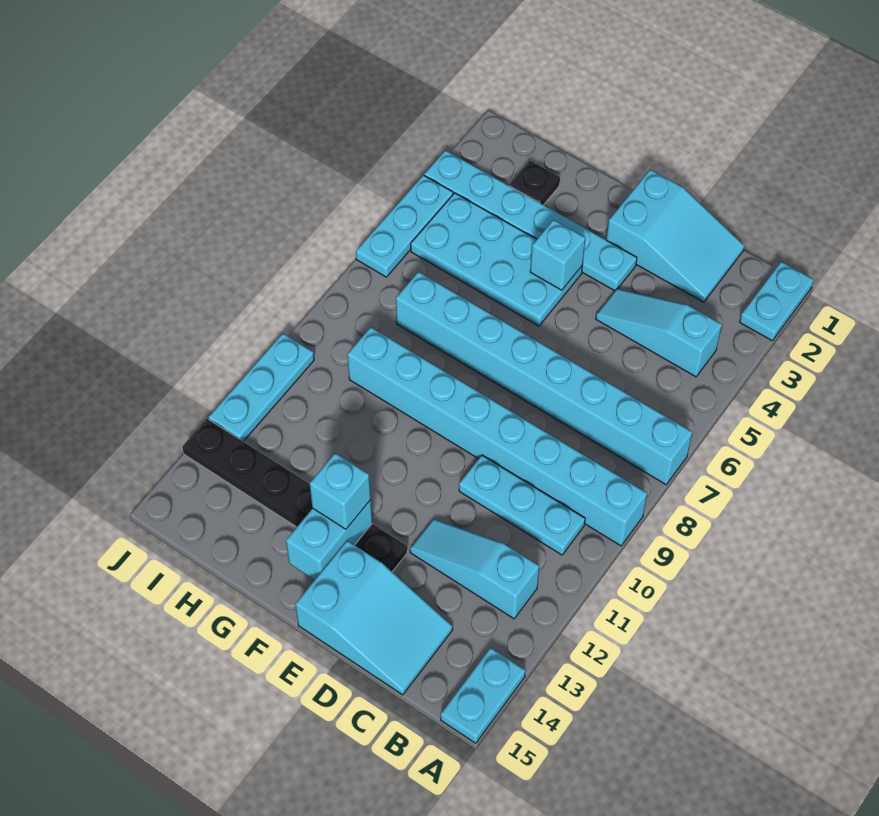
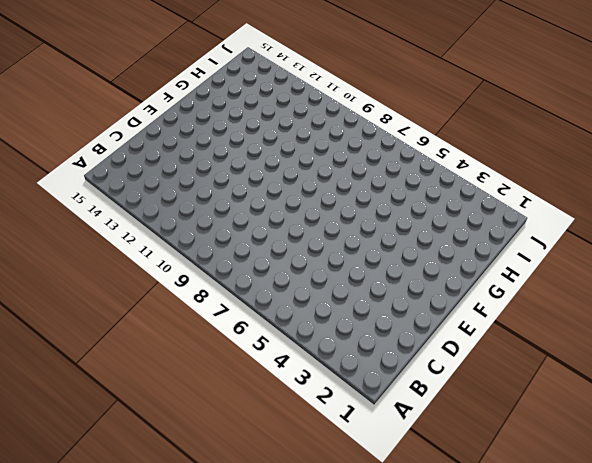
none -> cyan 1x2 plate [740,262,814,341]
none -> cyan 1x8 brick [396,272,692,484]
none -> cyan 1x8 brick [347,327,647,546]

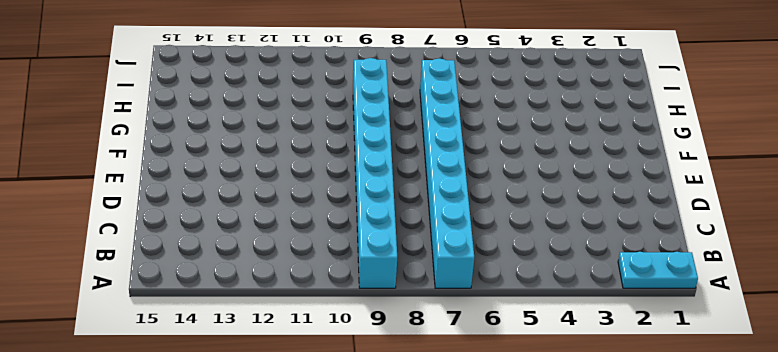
none -> cyan 1x2 plate [441,648,525,743]
none -> cyan 1x3 slope [596,289,722,377]
none -> cyan 1x3 plate [459,455,585,555]

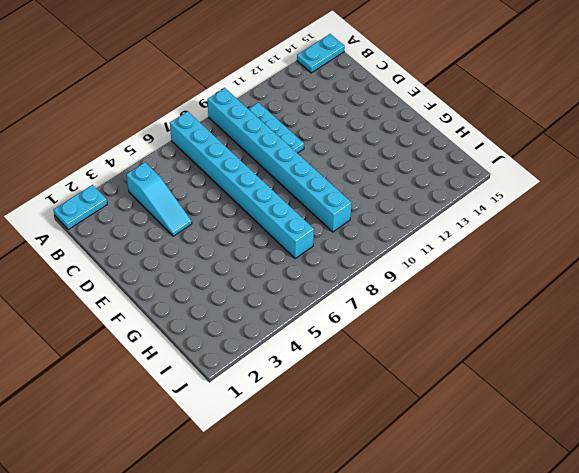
none -> cyan 1x3 slope [410,519,539,619]
none -> cyan 2x3 slope [606,170,744,302]
none -> cyan 2x3 slope [295,541,453,695]

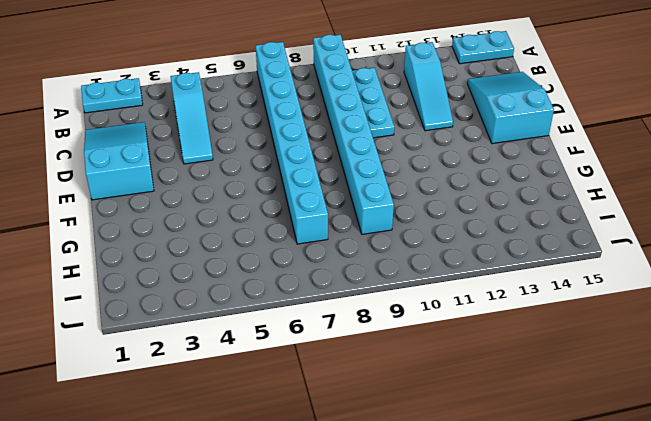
none -> cyan 1x6 plate [424,150,637,291]
none -> black 1x6 plate [182,419,407,572]
none -> cyan 2x4 plate [411,193,582,326]

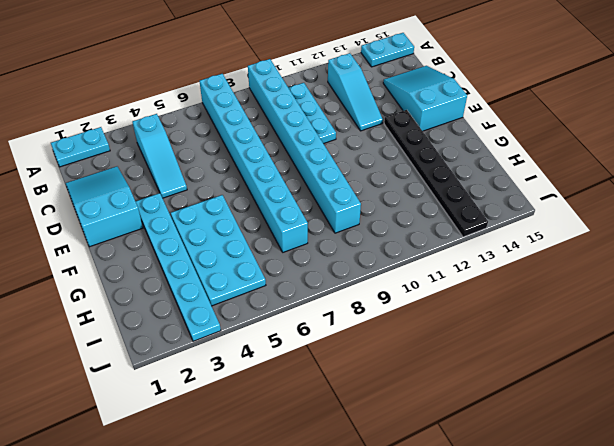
none -> black 1x1 plate [509,161,560,205]
none -> cyan 1x3 plate [356,175,453,277]
none -> cyan 1x3 plate [208,333,314,441]

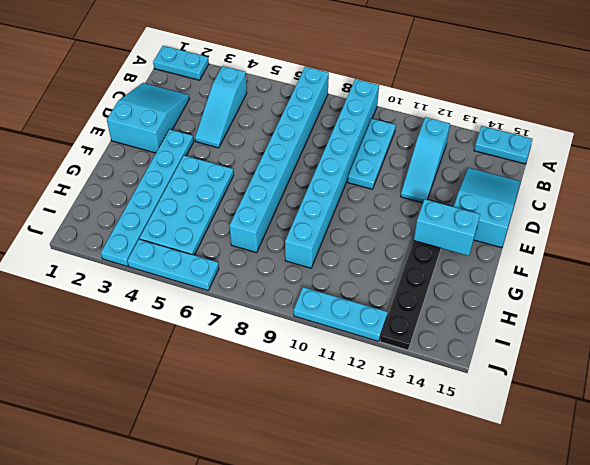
none -> black 1x1 plate [509,161,560,205]
none -> cyan 1x1 brick [530,220,585,290]
none -> cyan 1x1 brick [310,453,371,529]

